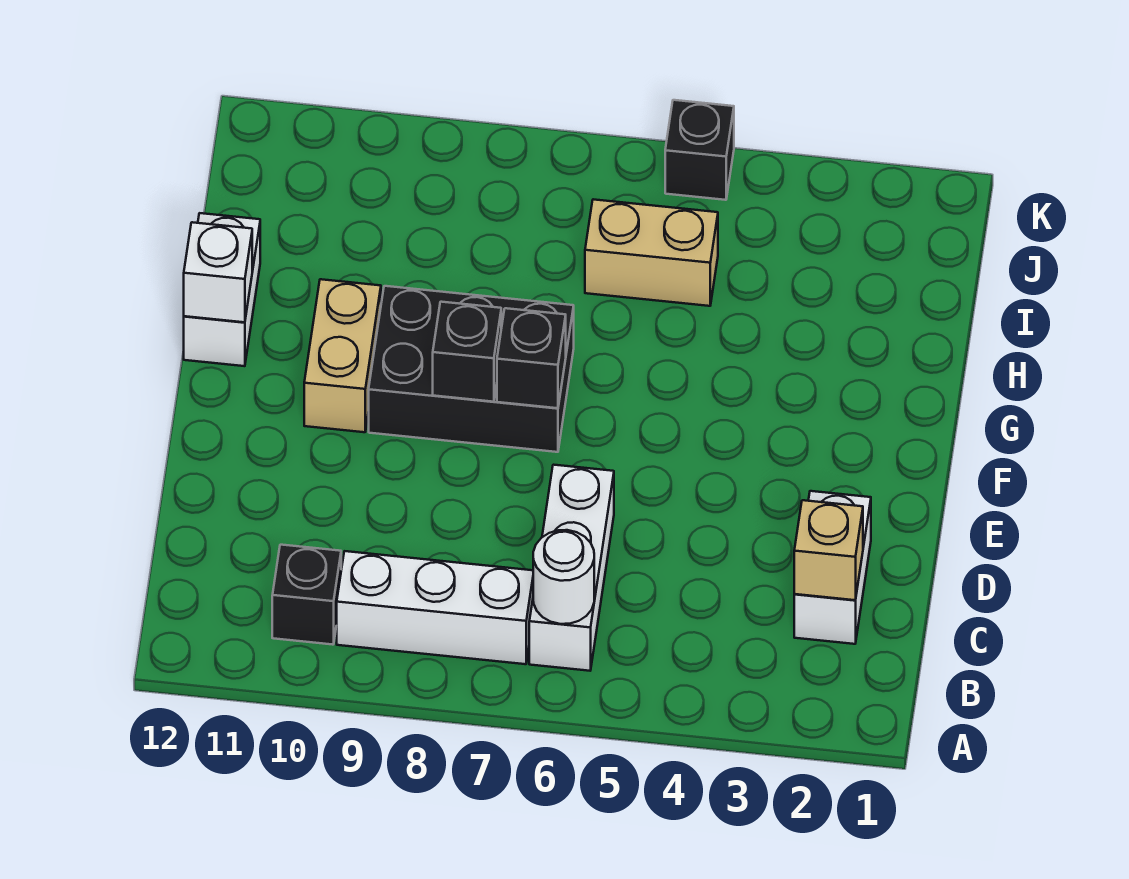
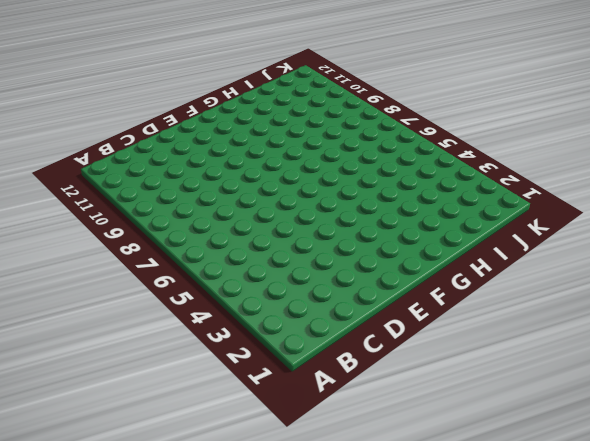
none -> white 1x3 brick [529,465,614,671]
none -> white 1x3 brick [337,551,533,664]
none -> black 1x1 brick [272,545,341,645]

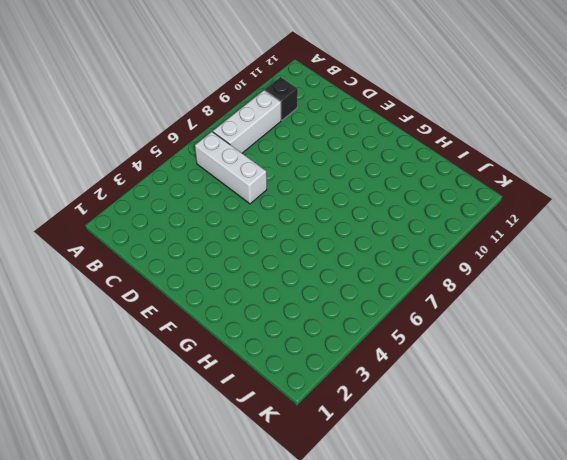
none -> white 1x2 brick [794,491,871,644]
none -> black 2x3 brick [369,286,574,452]
none -> tan 1x2 brick [304,279,381,432]

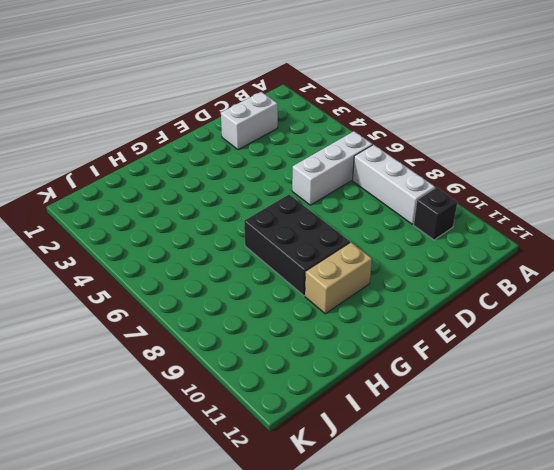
none -> white 1x2 brick [184,213,260,366]
none -> tan 1x2 brick [585,199,718,306]
none -> black 1x1 brick [665,100,734,200]

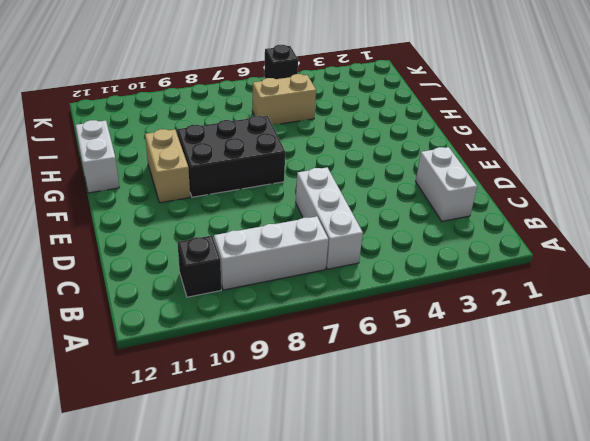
none -> white 1x1 round brick [533,530,594,624]
none -> tan 1x1 brick [794,500,863,600]
none -> black 1x1 brick [497,308,566,408]

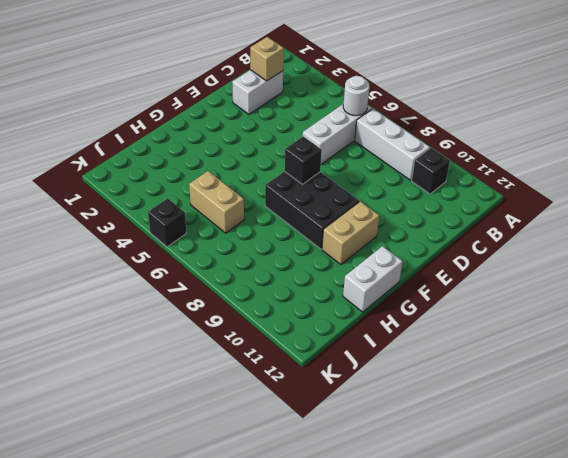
none -> black 1x1 brick [433,302,501,402]
none -> white 1x1 brick [184,222,252,322]

